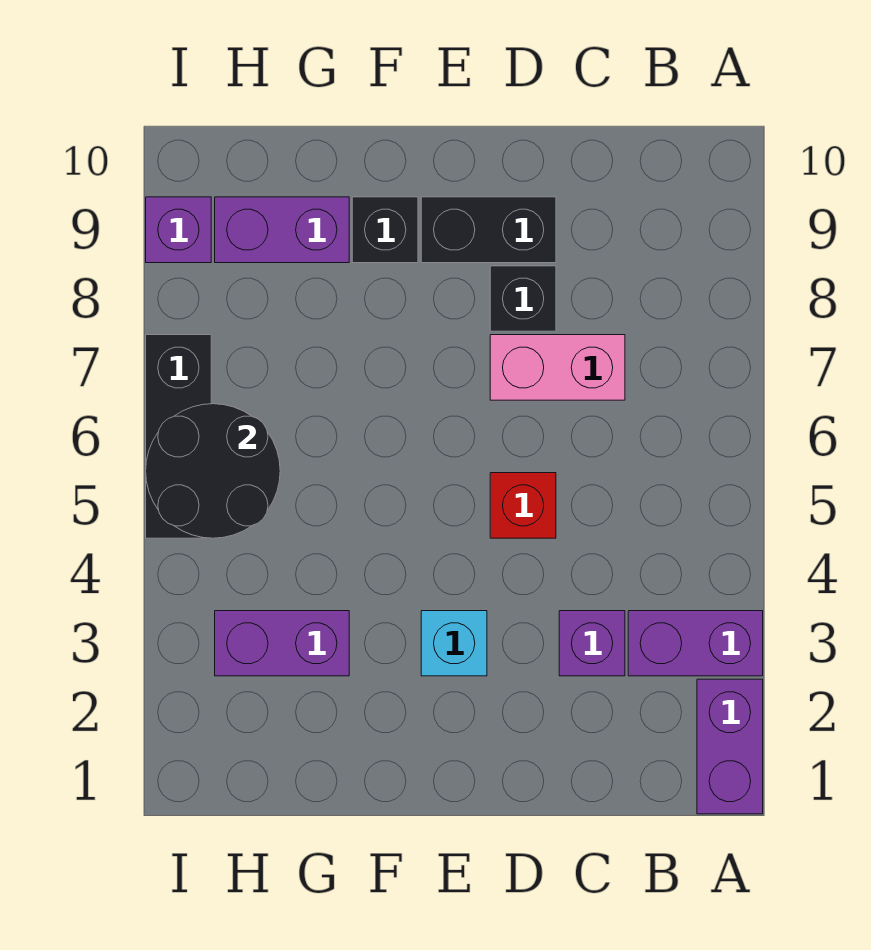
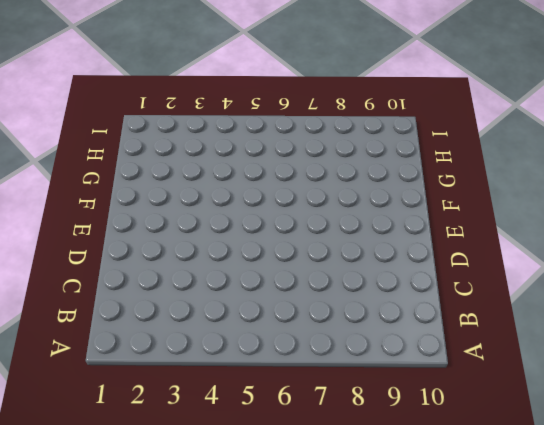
none -> purple 1x2 brick [697,679,763,814]
none -> purple 1x2 brick [628,611,763,676]
none -> purple 1x1 brick [559,611,625,676]

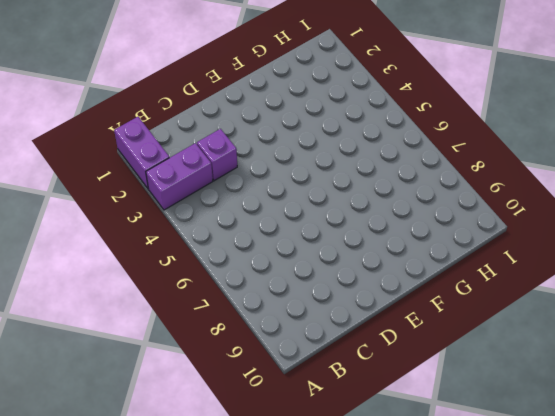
none -> pink 1x2 brick [490,335,625,400]
none -> red 1x1 brick [490,473,556,538]
none -> black 1x1 brick [490,266,556,331]

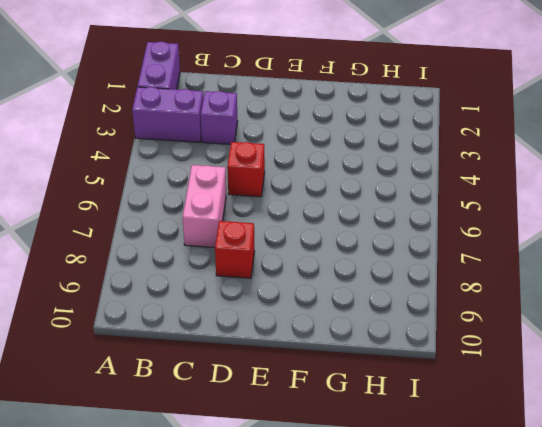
pink 1x2 brick [183,165,226,247] -> pink 1x2 brick turned to [490,335,625,400]
red 1x1 brick [215,221,255,278] -> black 1x1 brick [490,266,556,331]
none -> black 1x2 brick [421,197,556,263]
none -> cyan 1x1 brick [421,611,487,676]
none -> black 1x1 brick [352,197,418,263]

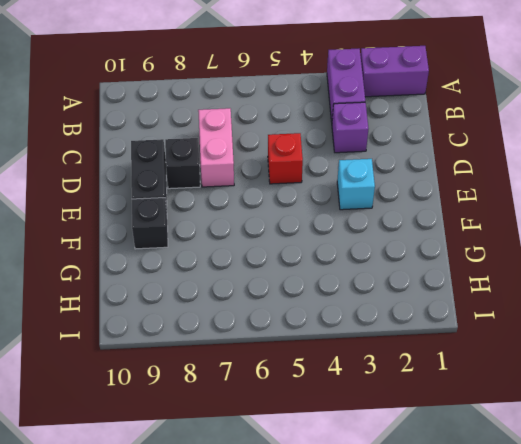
none -> purple 1x2 brick [215,611,349,676]
none -> purple 1x2 brick [215,197,349,263]
none -> black 1x3 brick [146,335,211,538]

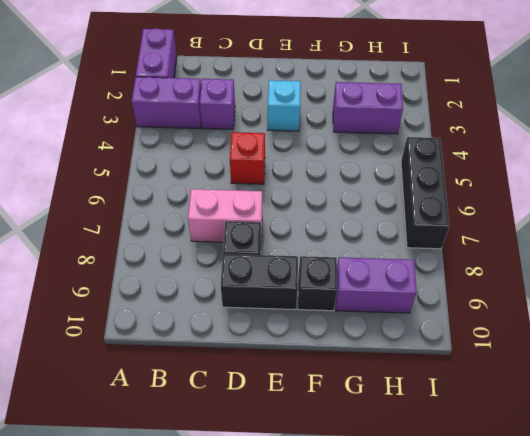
none -> purple 1x1 brick [146,197,211,263]
none -> black 2x2 round brick [146,404,280,538]

